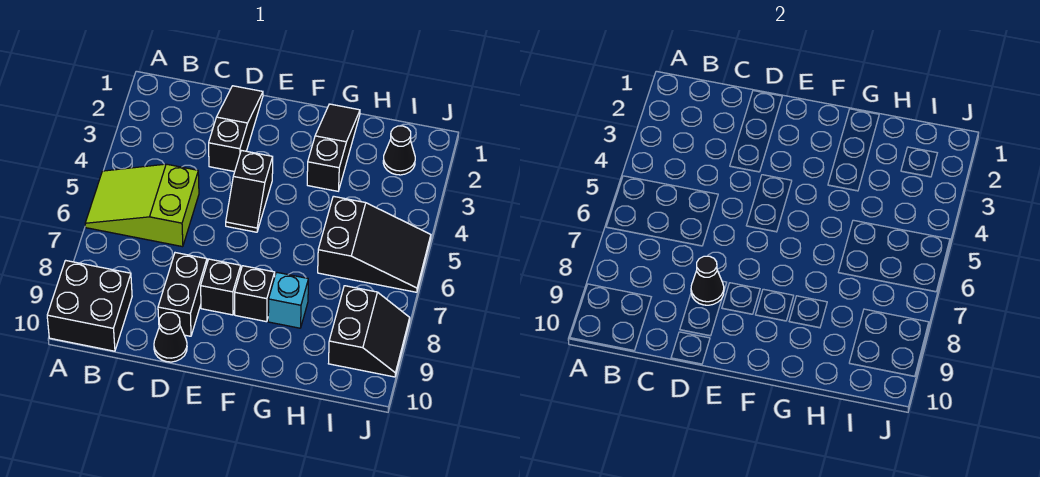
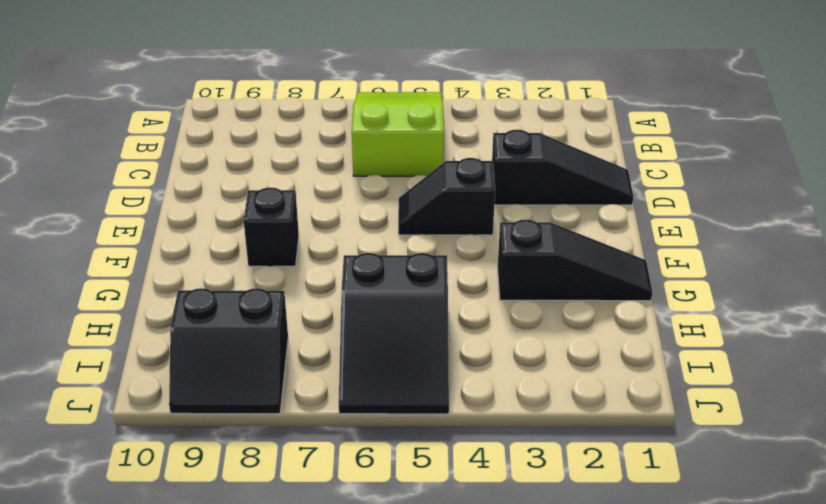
none -> black 2x2 brick [47,260,132,351]
none -> black 1x2 brick [158,253,207,336]
none -> black 1x1 cone [154,313,187,362]

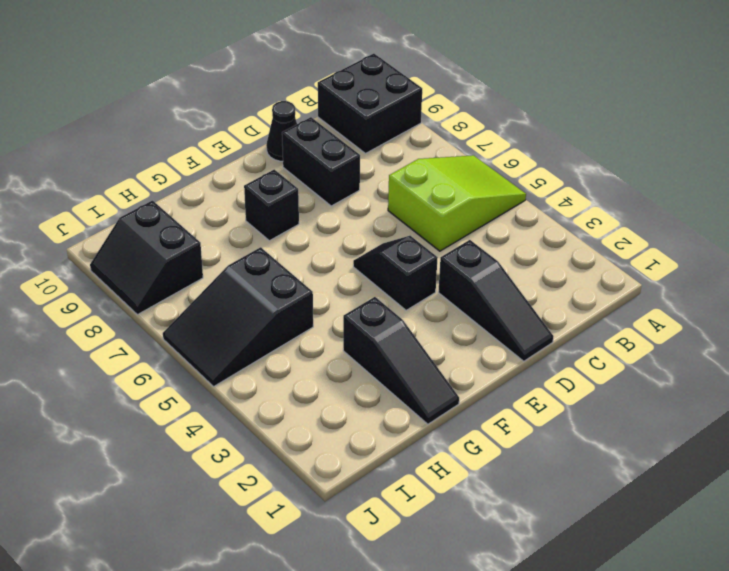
none -> black 1x1 brick [201,259,241,315]
none -> cyan 1x1 brick [268,272,308,328]
none -> black 1x1 cone [383,126,415,175]

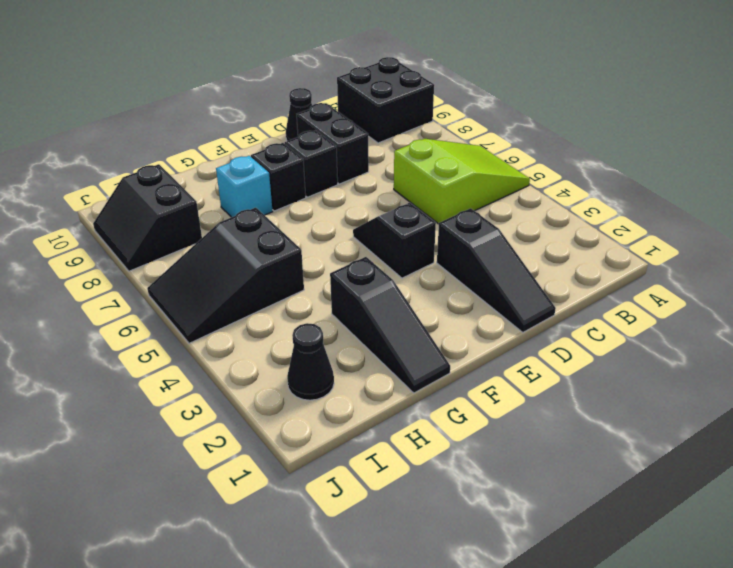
none -> black 1x1 cone [691,256,724,305]

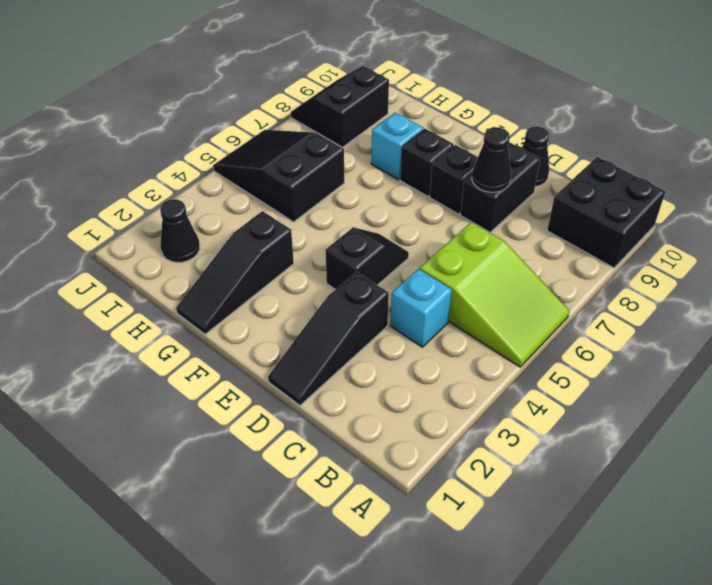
cyan 1x1 brick [390,269,452,347] -> none

